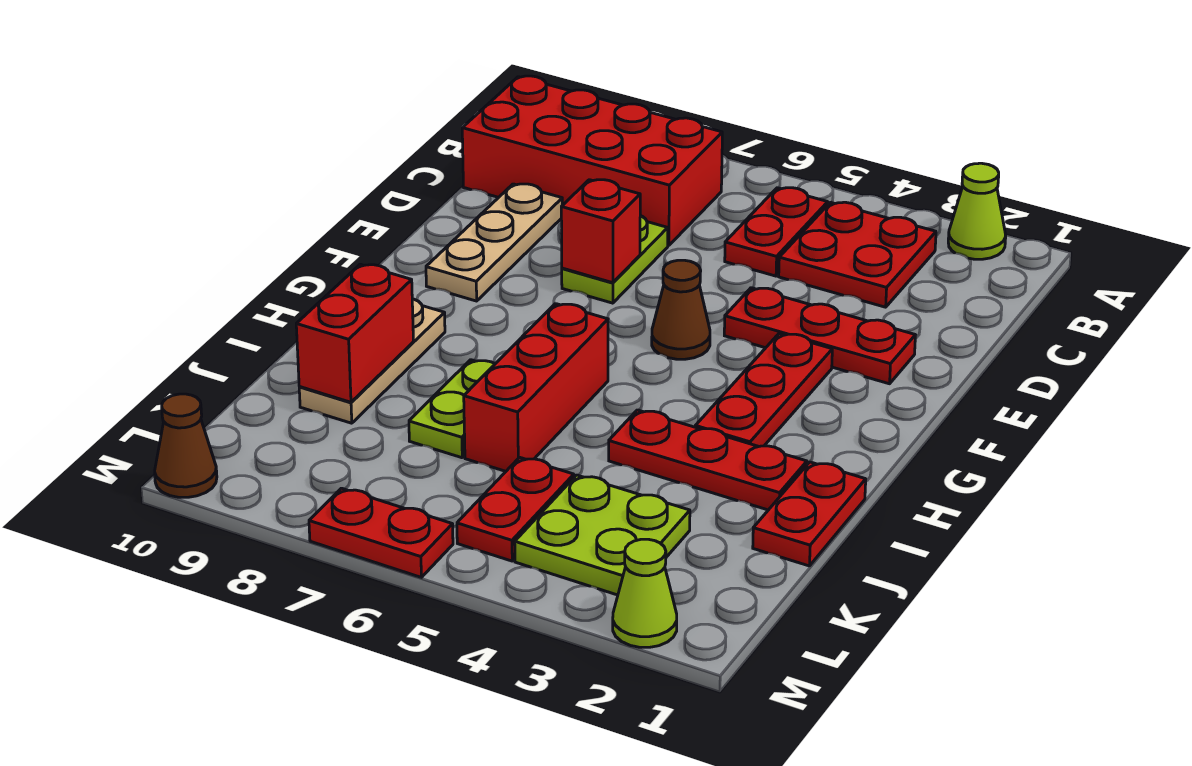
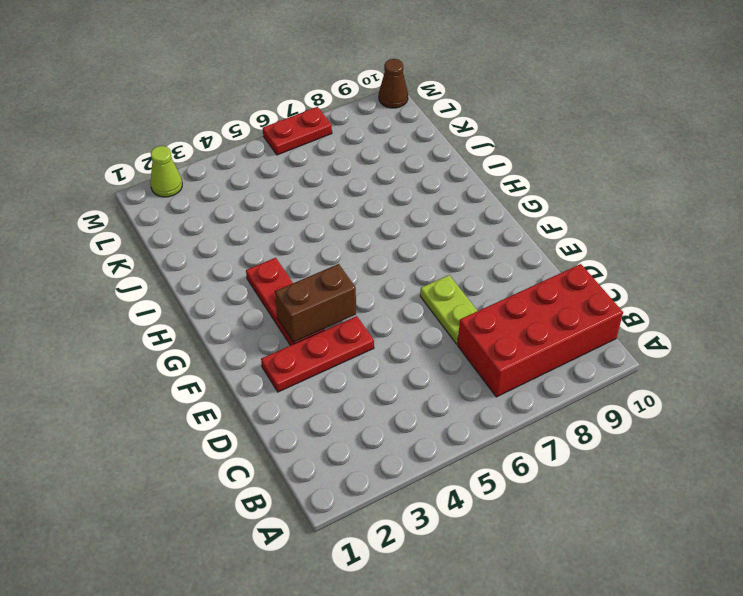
brown 1x2 brick [275,264,356,342] -> none
none -> lime 1x1 cone [948,163,1006,259]
none -> red 2x2 plate [779,202,936,307]
none -> red 1x2 plate [725,188,828,276]

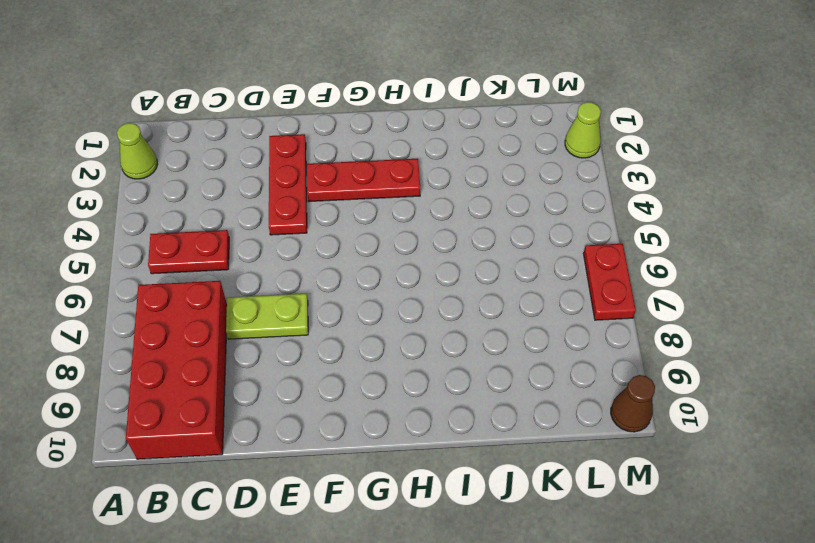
none -> red 2x2 plate [779,202,936,307]
none -> tan 1x3 plate [426,184,562,301]
none -> brown 1x1 cone [652,260,710,359]

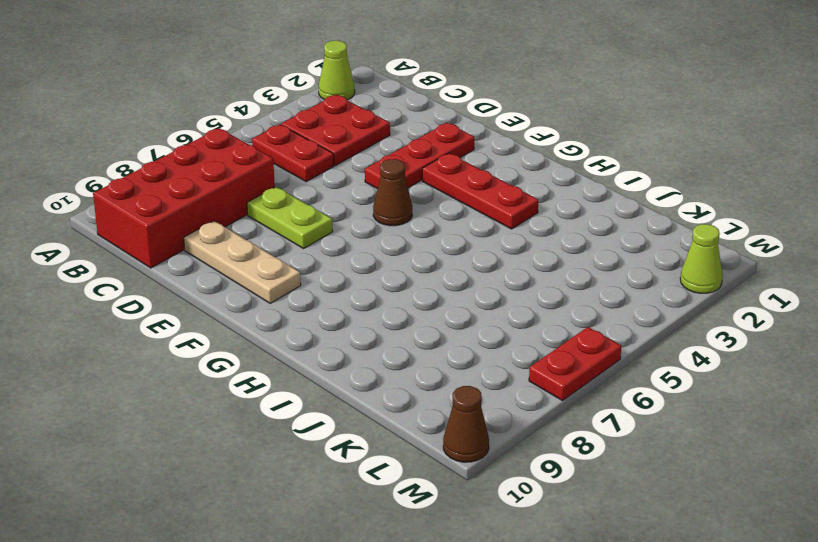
none -> red 1x3 brick [464,304,608,471]
none -> tan 1x3 plate [299,299,445,423]
none -> red 1x2 plate [753,462,866,566]

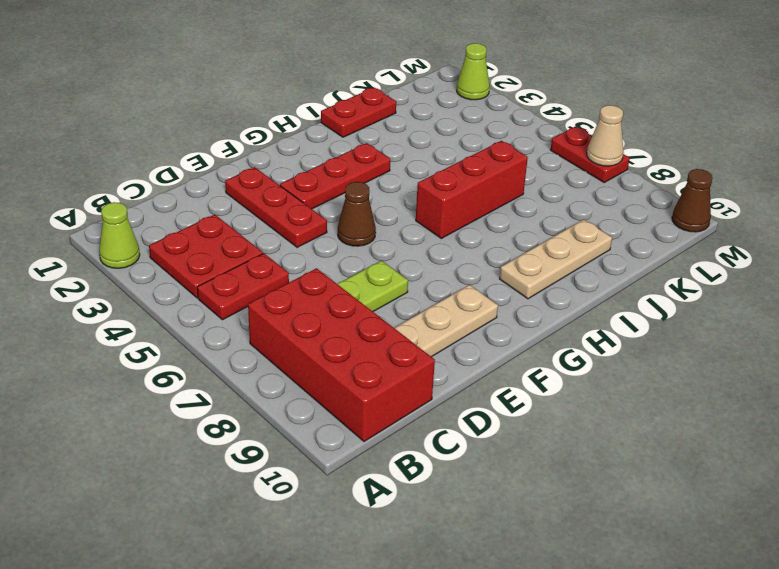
tan 1x1 cone [587,105,623,166] -> none
none -> red 1x3 plate [609,410,807,510]
none -> lime 1x2 plate [409,360,495,458]
none -> lime 2x2 plate [515,475,690,595]

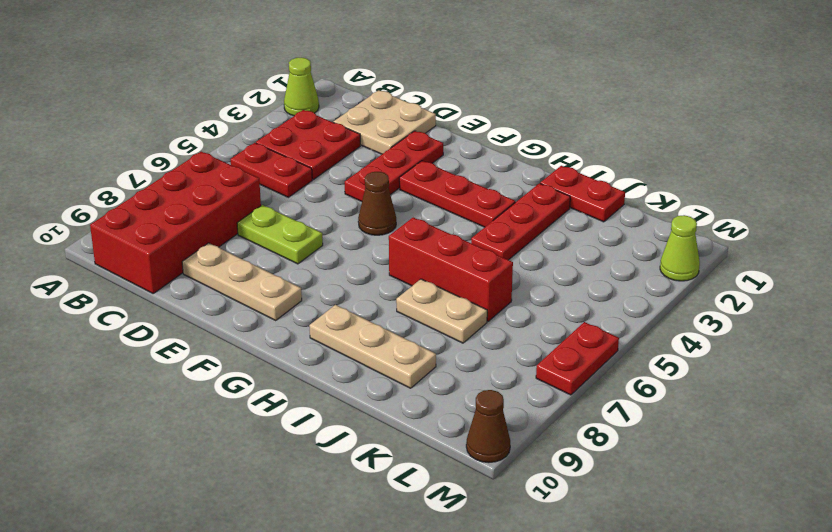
tan 2x2 plate [333,90,436,154] -> none
tan 1x2 plate [396,279,487,343] -> lime 1x2 plate [409,360,495,458]
none -> lime 2x2 plate [515,475,690,595]
none -> red 1x2 plate [457,457,574,561]
none -> red 1x1 brick [561,180,640,283]

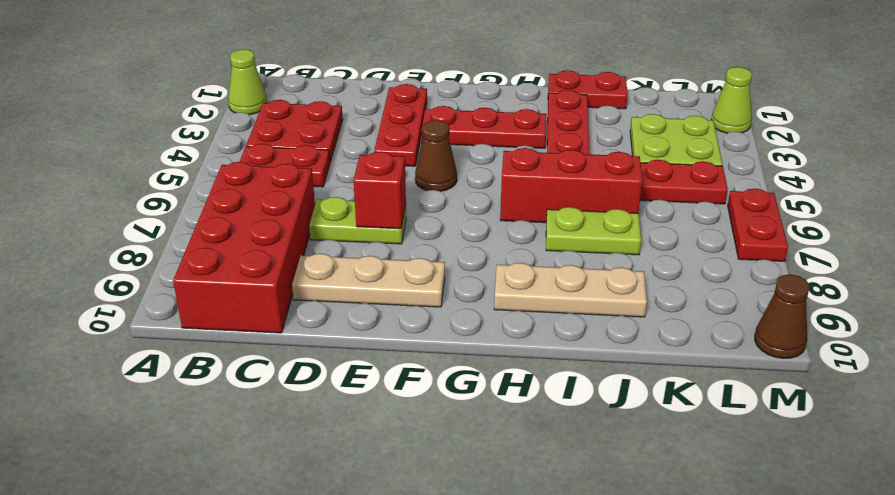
none -> red 1x2 brick [296,264,413,402]

